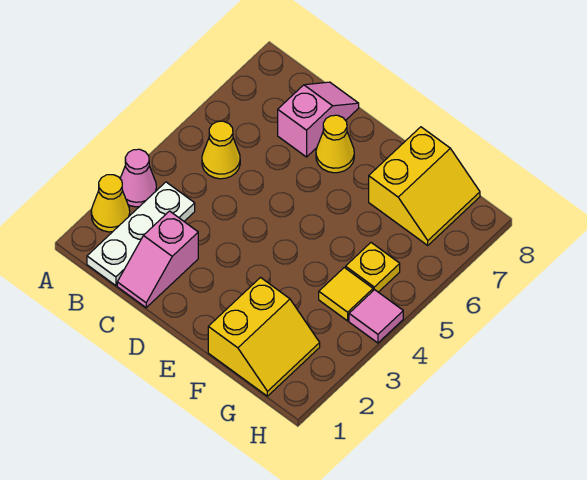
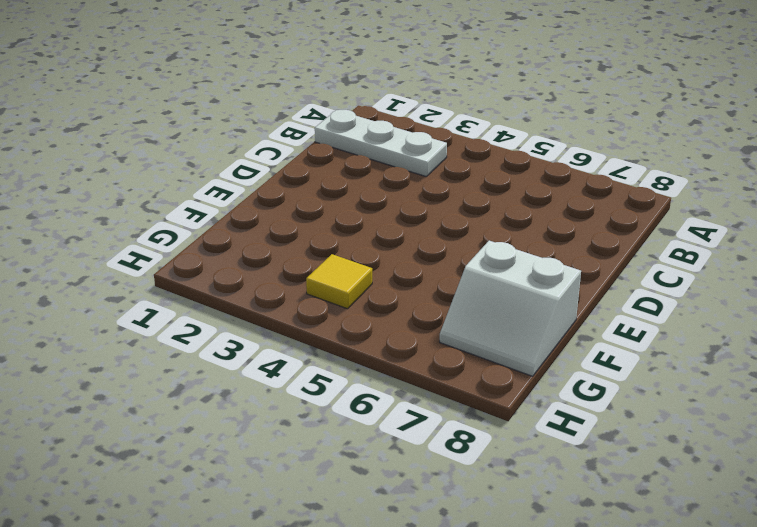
white 2x2 slope [440,241,581,376] -> yellow 2x2 slope [369,127,480,245]
none -> yellow 1x1 cone [91,175,130,232]
none -> pink 1x1 cone [120,149,156,207]
none -> yellow 1x1 cone [202,121,240,179]

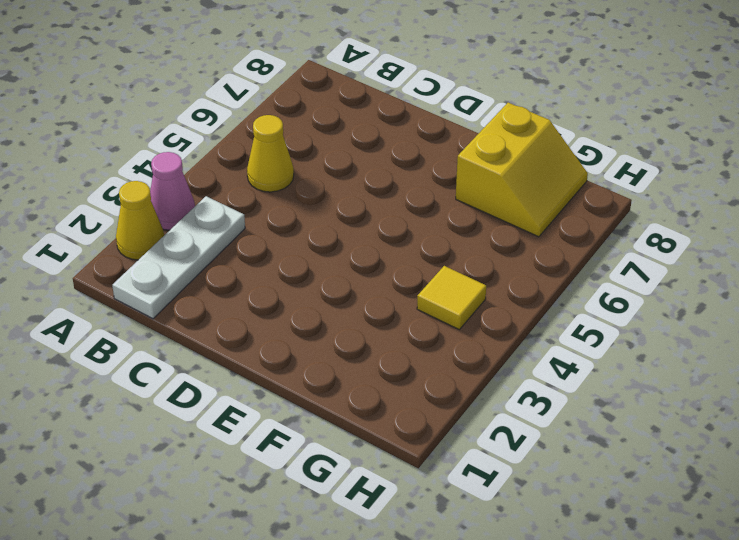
none -> pink 1x2 slope [117,211,198,308]
none -> pink 1x2 slope [278,82,359,157]
none -> yellow 1x1 cone [316,115,354,173]

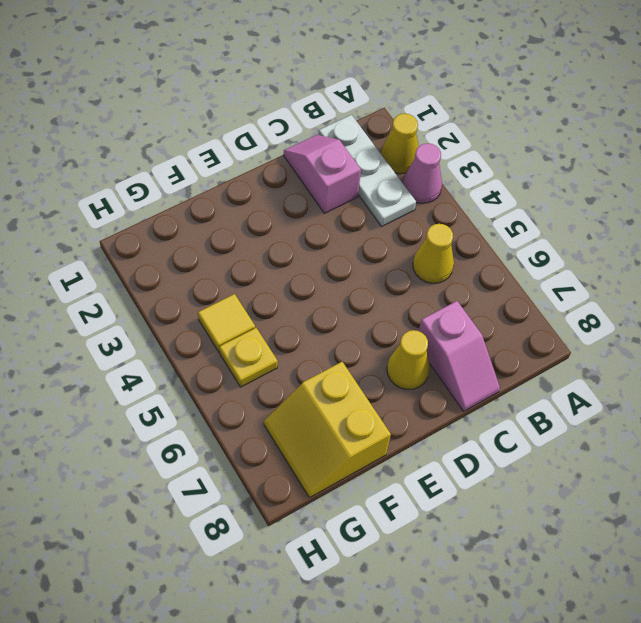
none -> yellow 2x2 slope [208,278,320,396]
none -> pink 1x1 tile [349,290,403,343]

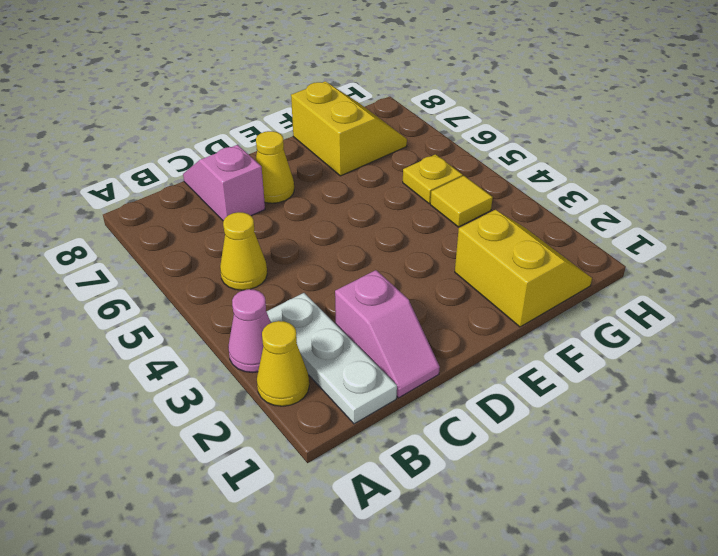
none -> pink 1x1 tile [349,290,403,343]

